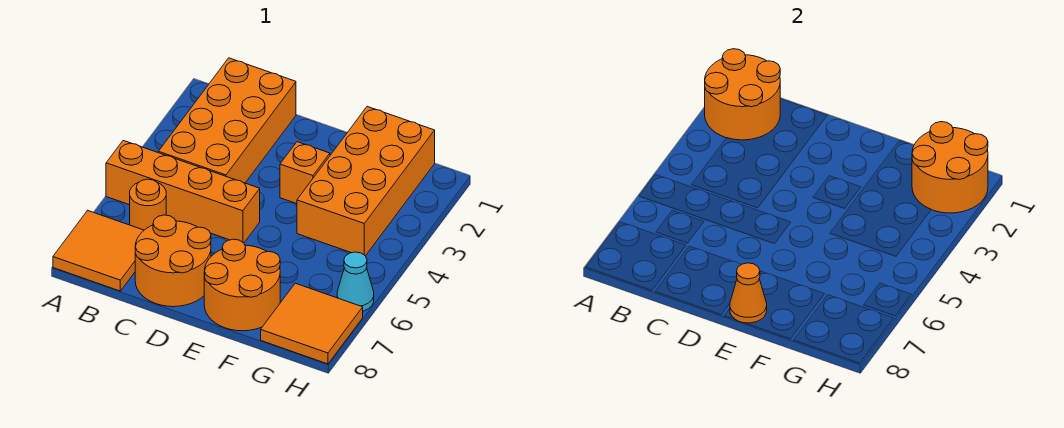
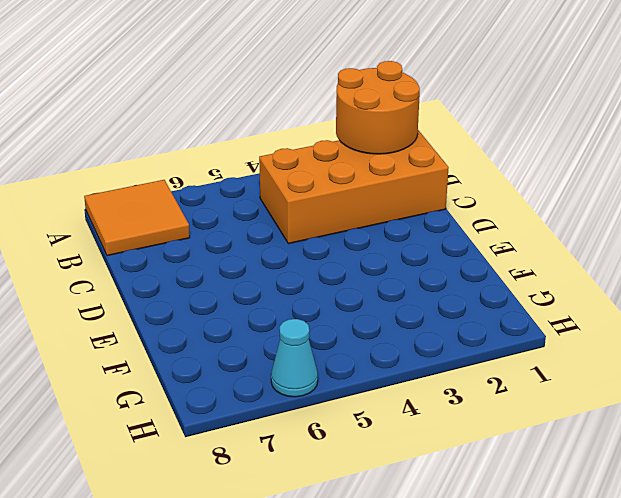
none -> orange 1x4 brick [106,141,260,243]
none -> orange 1x1 round brick [130,179,166,230]
none -> orange 2x2 round brick [135,215,211,307]

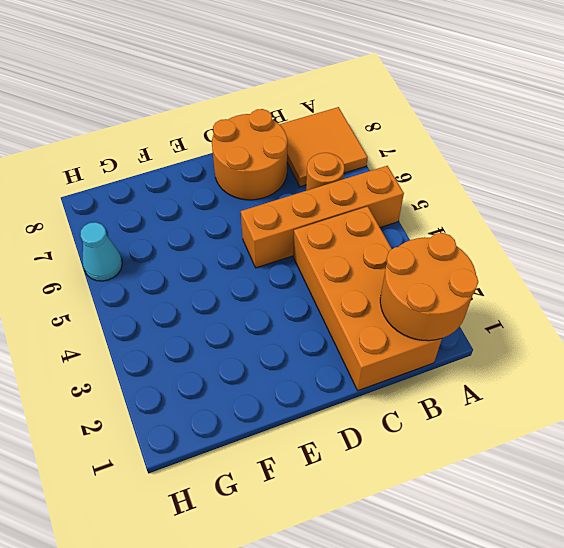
none -> orange 1x1 brick [280,142,330,204]
none -> orange 2x2 round brick [204,239,280,331]
none -> orange 2x4 brick [297,107,435,256]

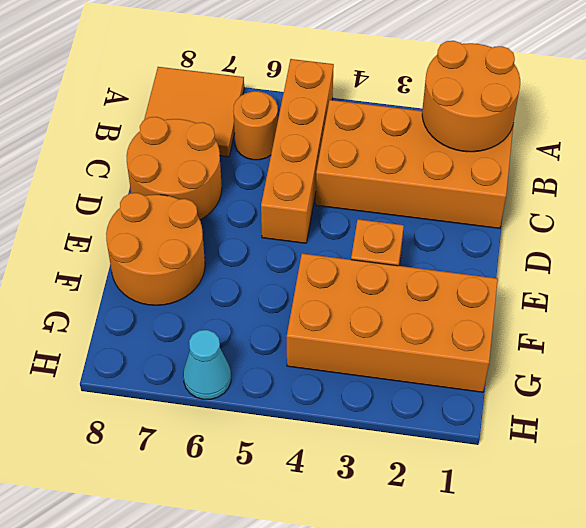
none -> orange 2x2 tile [261,283,363,364]
none -> orange 1x1 cone [730,263,767,323]
none -> orange 2x2 round brick [912,122,988,213]

